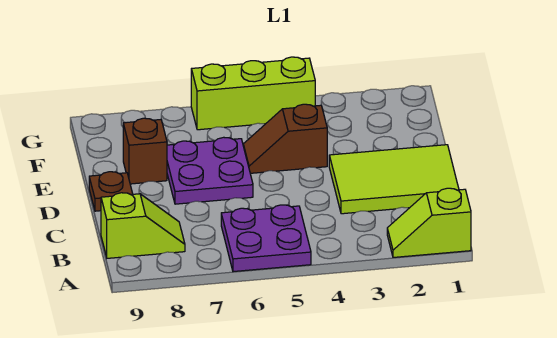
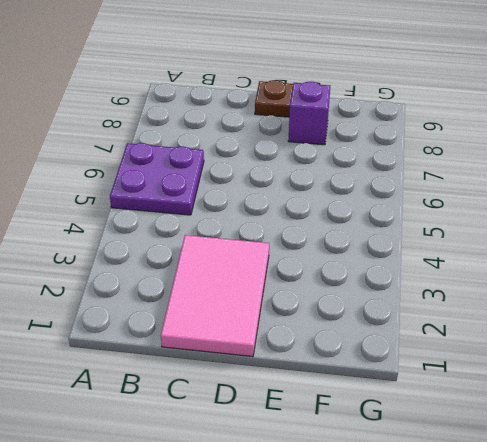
pink 2x3 tile [161,235,269,357] -> lime 2x3 tile [329,145,459,214]
purple 1x1 brick [288,82,330,145] -> brown 1x1 brick [123,118,167,184]
none -> lime 1x2 slope [387,188,471,257]
none -> lime 1x2 slope [101,193,185,258]

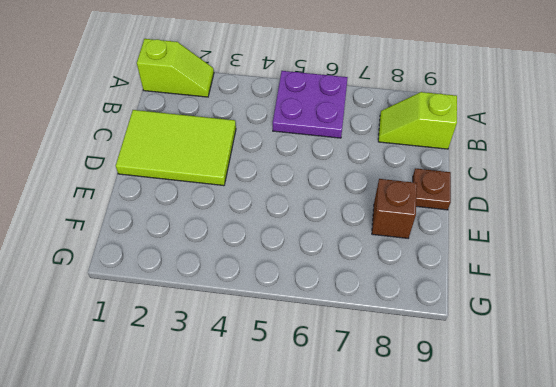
none -> purple 2x2 plate [167,137,253,204]
none -> brown 1x2 slope [243,104,327,173]

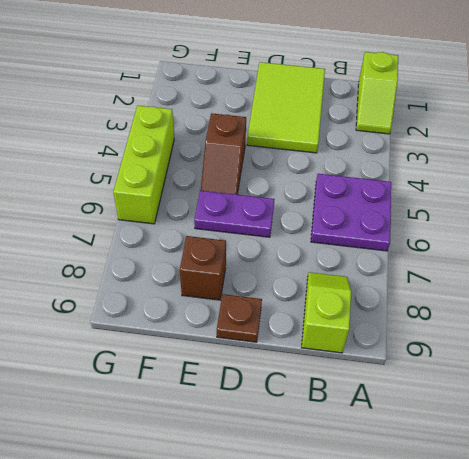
purple 1x2 plate [194,190,275,237] -> purple 2x2 plate [167,137,253,204]

